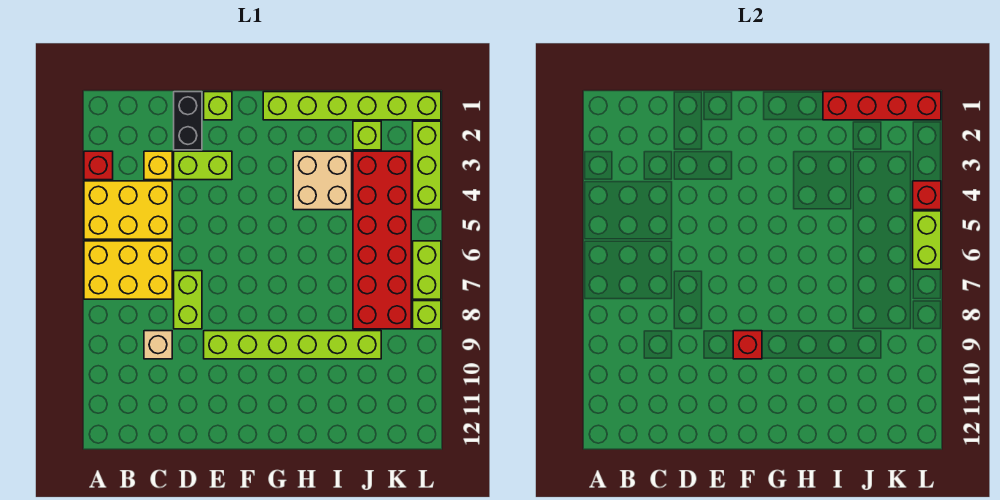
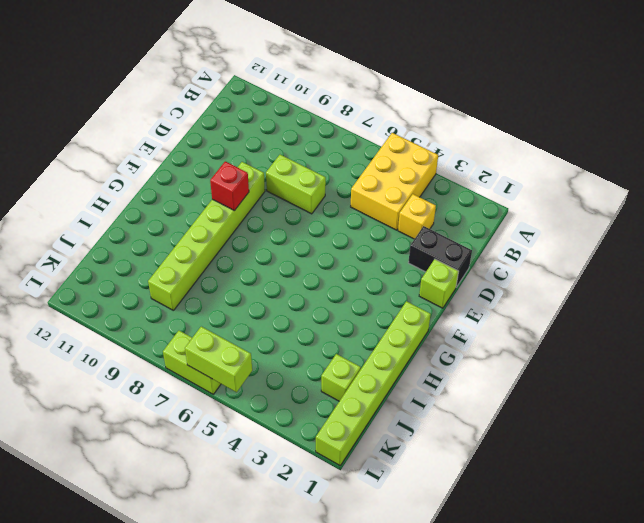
none -> red 1x1 brick [84,151,113,180]
none -> yellow 2x3 brick [84,241,172,299]
none -> tan 1x1 brick [144,331,172,359]

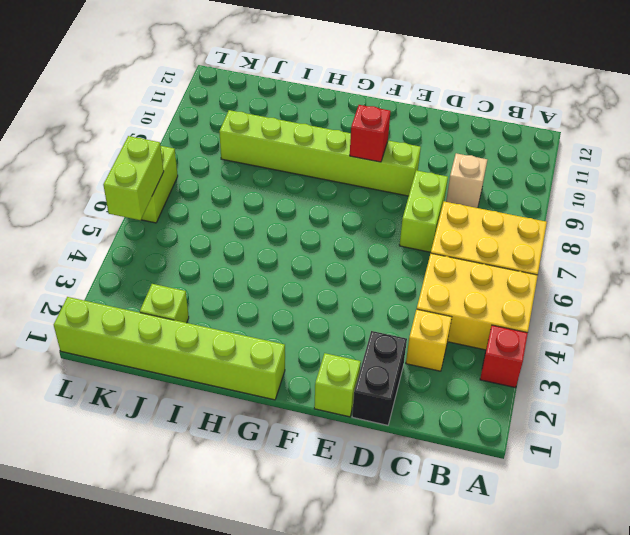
none -> lime 1x2 brick [174,151,232,180]
none -> tan 2x2 brick [293,151,352,210]
none -> red 2x6 brick [353,151,411,329]

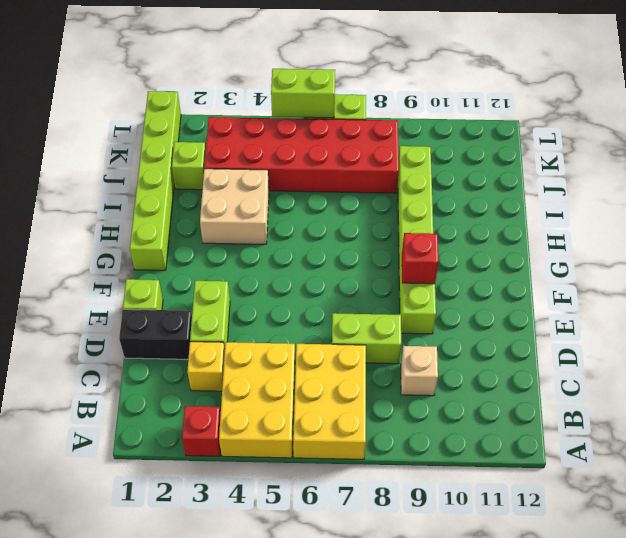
none -> lime 1x3 brick [413,121,441,210]
none -> lime 1x1 brick [413,301,441,329]
none -> red 1x4 brick [823,92,941,120]

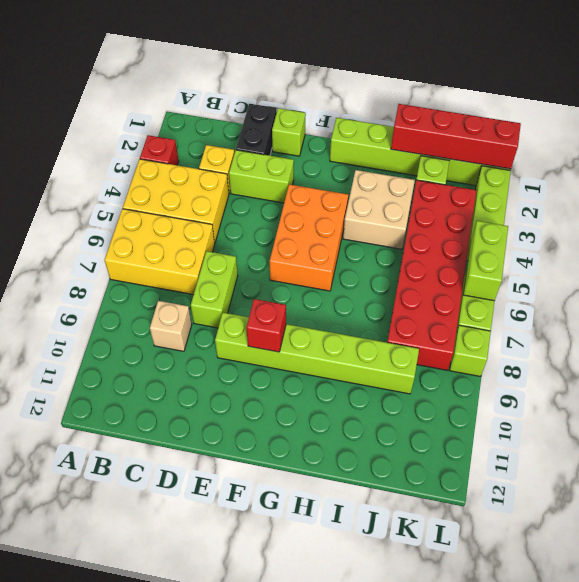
orange 2x3 brick [270,184,348,291] -> none
none -> red 1x1 brick [913,181,941,210]

